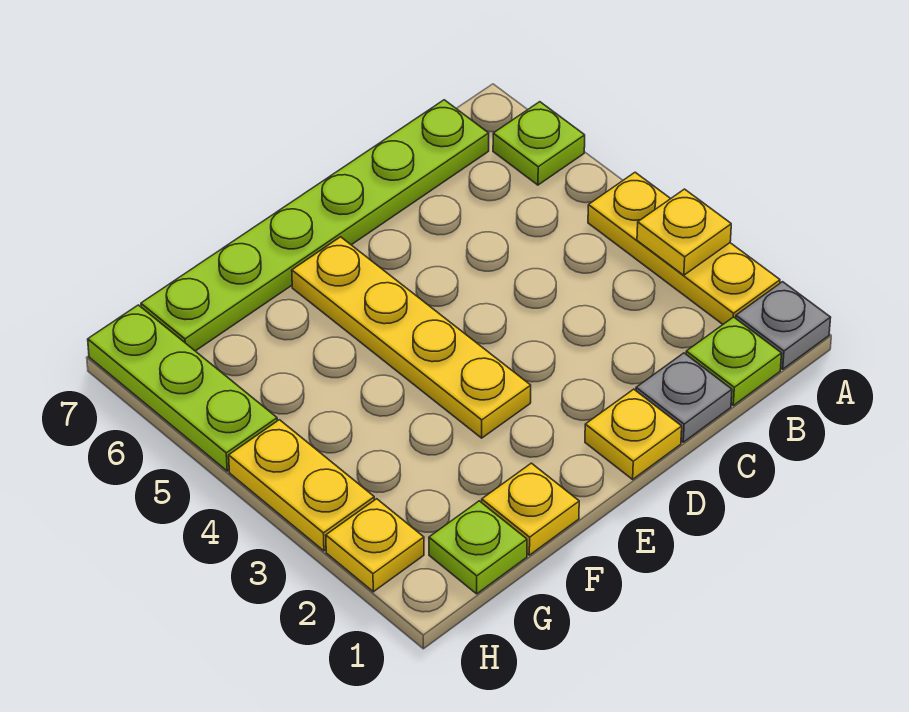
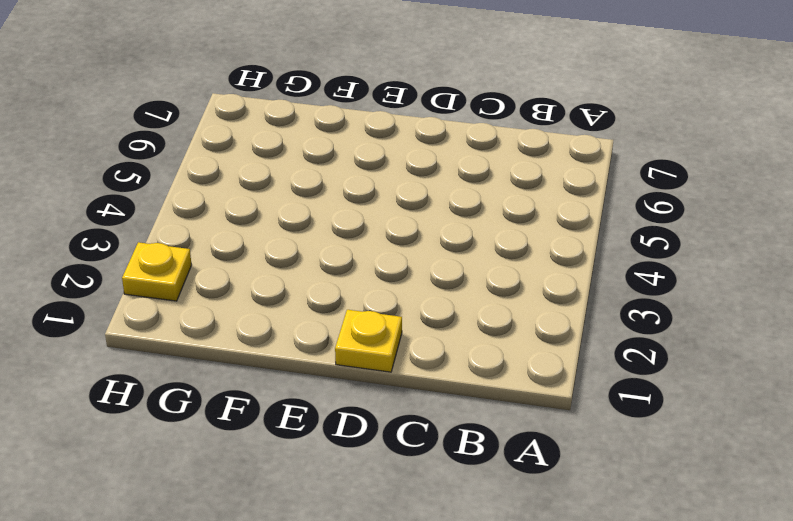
none -> grey 1x1 plate [736,282,831,369]
none -> yellow 1x3 plate [588,172,780,324]
none -> lime 1x1 plate [493,102,585,185]

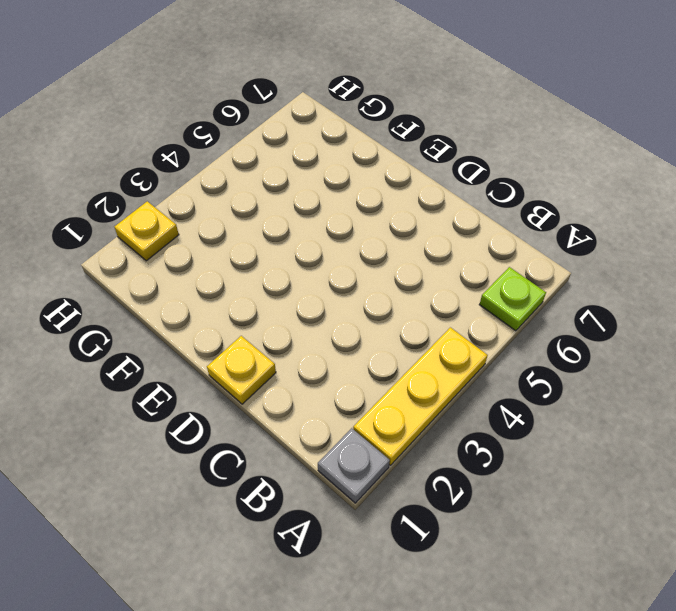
none -> lime 1x1 plate [686,317,782,405]
none -> lime 1x6 plate [141,100,489,351]
none -> grey 1x1 plate [636,353,732,442]

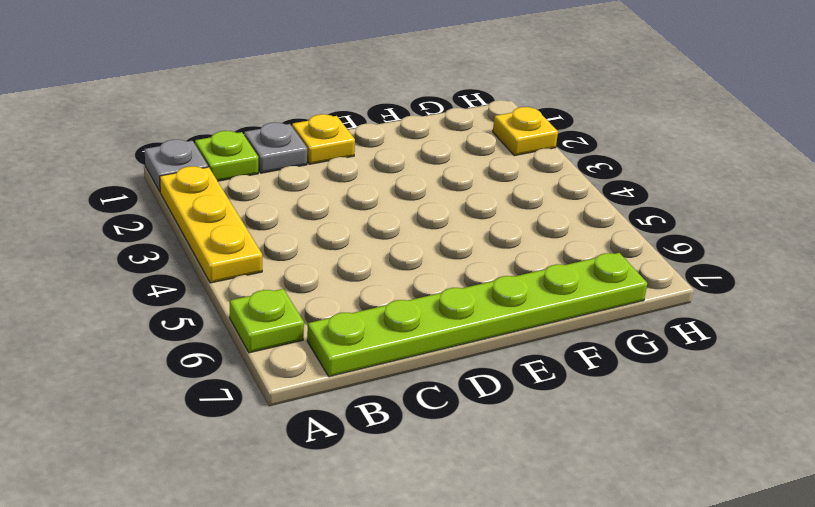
none -> yellow 1x4 plate [292,237,531,438]
none -> yellow 1x1 plate [482,463,579,555]
none -> lime 1x1 plate [429,501,527,594]

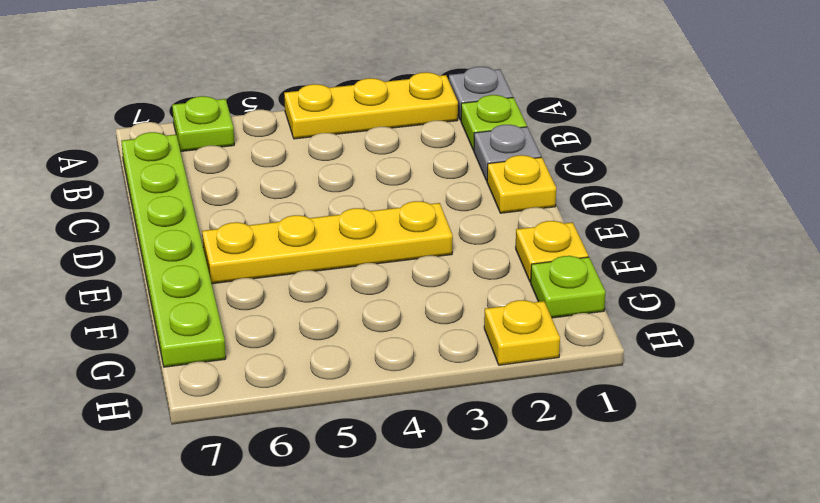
none -> yellow 1x2 plate [229,420,374,551]
none -> lime 1x3 plate [88,305,277,471]
none -> yellow 1x1 plate [637,189,731,275]

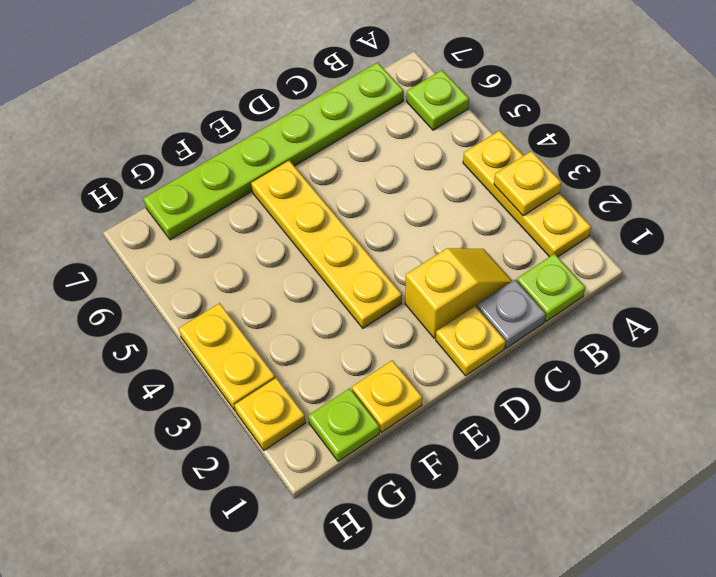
yellow 1x2 slope [405,248,512,338] -> none
none -> grey 1x1 plate [736,282,831,369]
none -> lime 1x3 plate [88,305,277,471]

